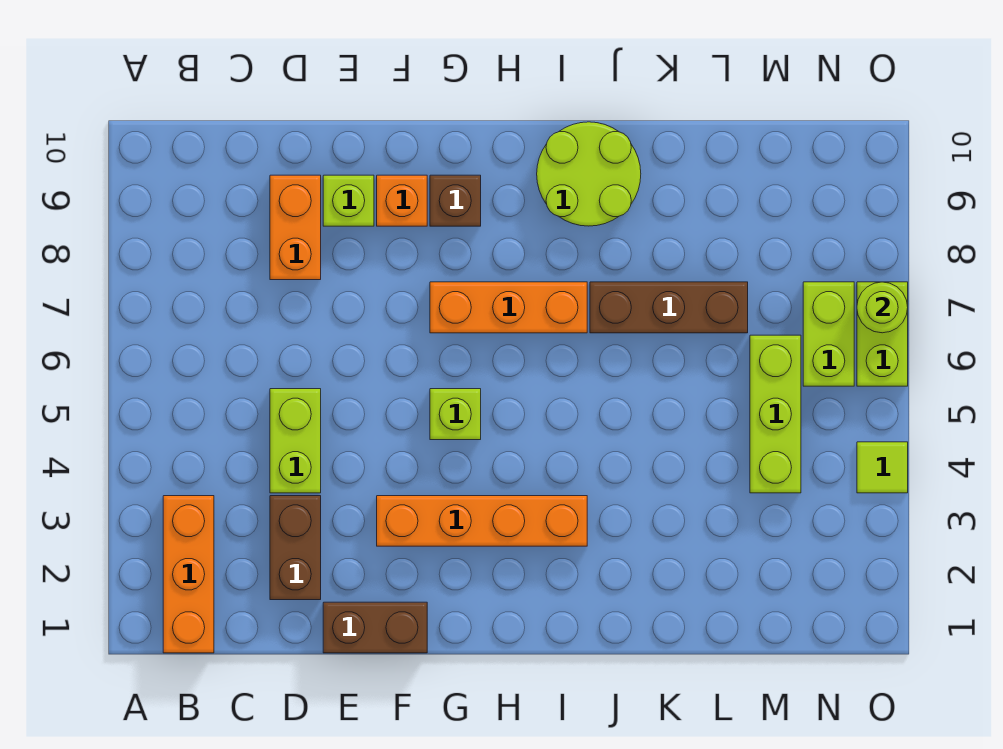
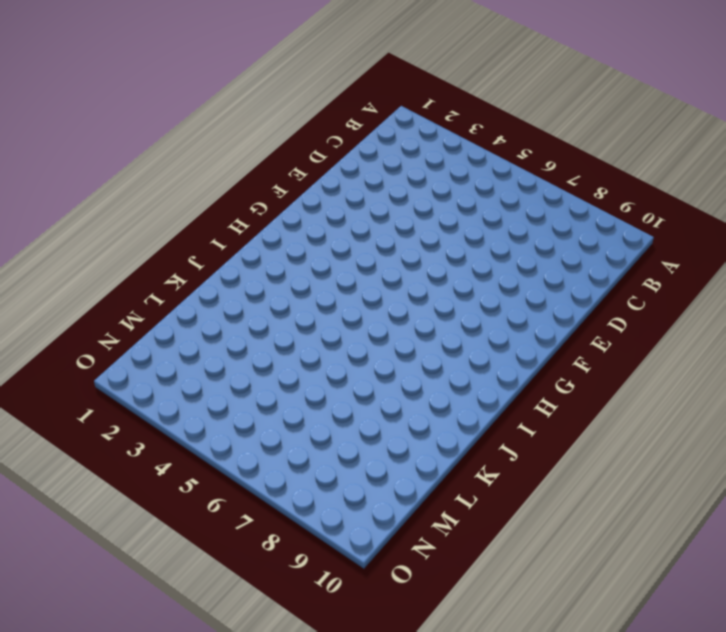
none -> orange 1x3 brick [163,496,214,653]
none -> brown 1x2 brick [270,496,321,600]
none -> lime 1x2 brick [270,389,321,493]

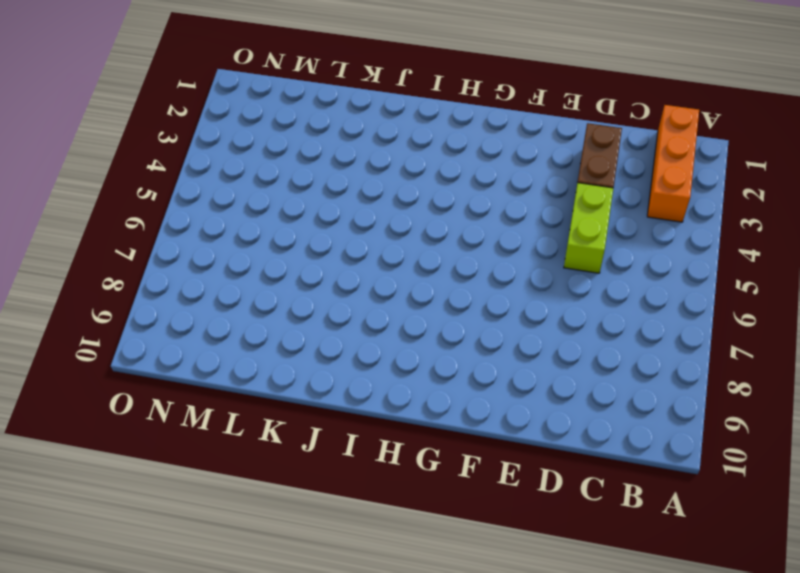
none -> orange 1x2 brick [270,175,321,280]
none -> brown 1x2 brick [323,602,427,653]
none -> lime 1x1 brick [323,175,374,226]

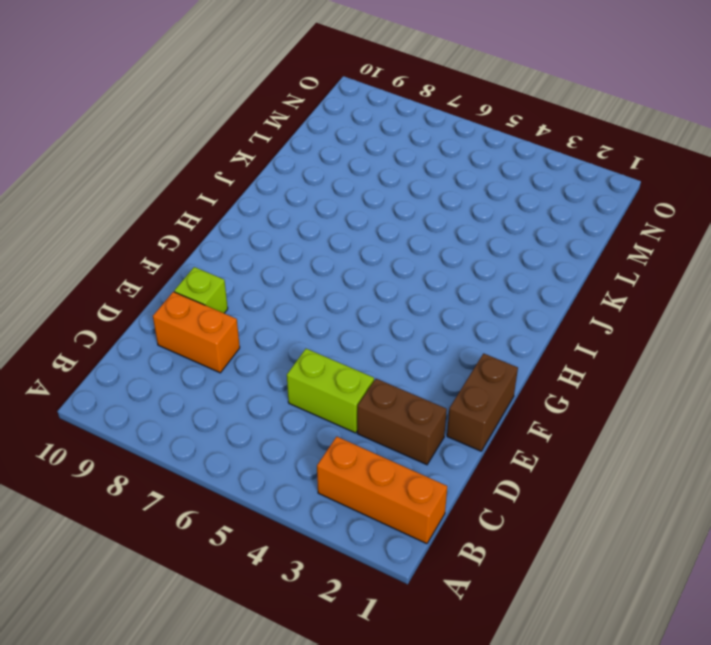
none -> orange 1x4 brick [377,496,587,546]
none -> orange 1x1 brick [377,175,427,226]
none -> lime 1x1 brick [430,389,481,440]

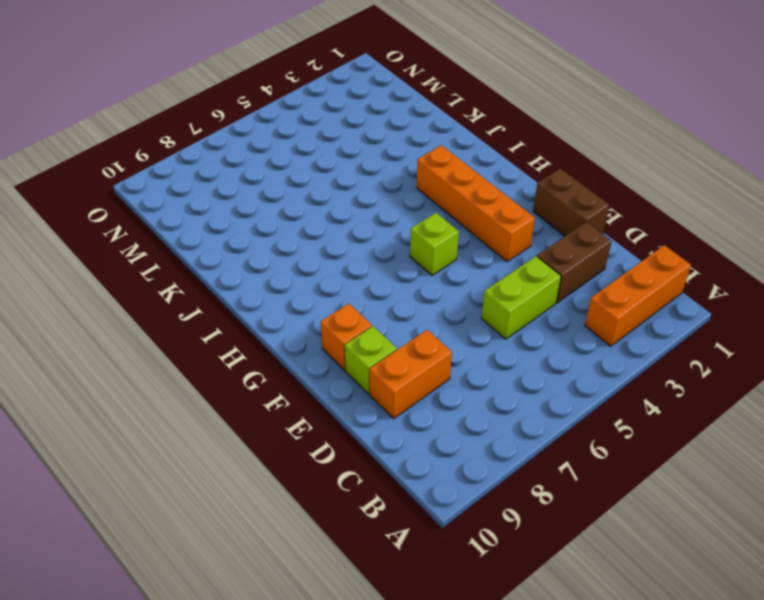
none -> orange 1x3 brick [430,282,587,333]
none -> brown 1x1 brick [430,175,481,226]
none -> lime 2x2 round brick [537,122,641,226]

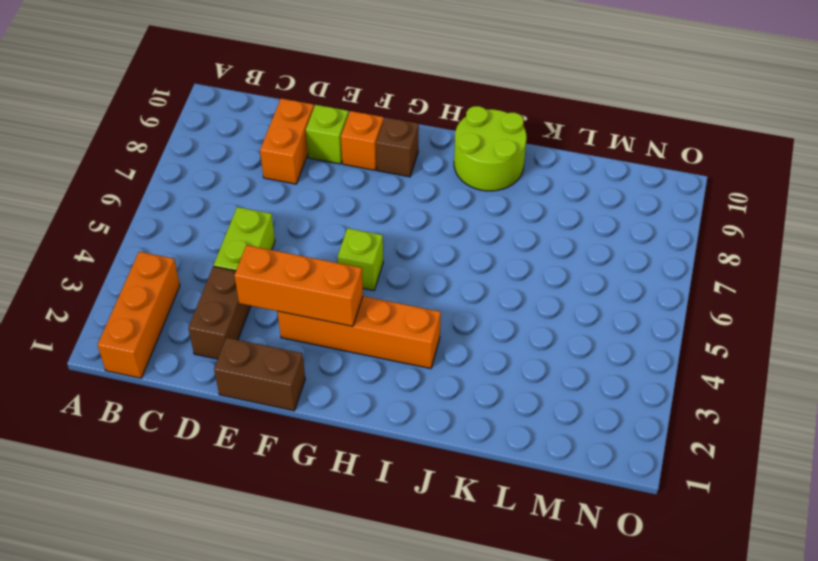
orange 1x3 brick [234,245,363,326] -> orange 1x3 brick moved to [430,282,587,333]
none -> brown 1x3 brick [590,282,748,333]
none -> lime 1x3 brick [750,335,801,493]
none -> lime 1x2 brick [803,282,854,386]

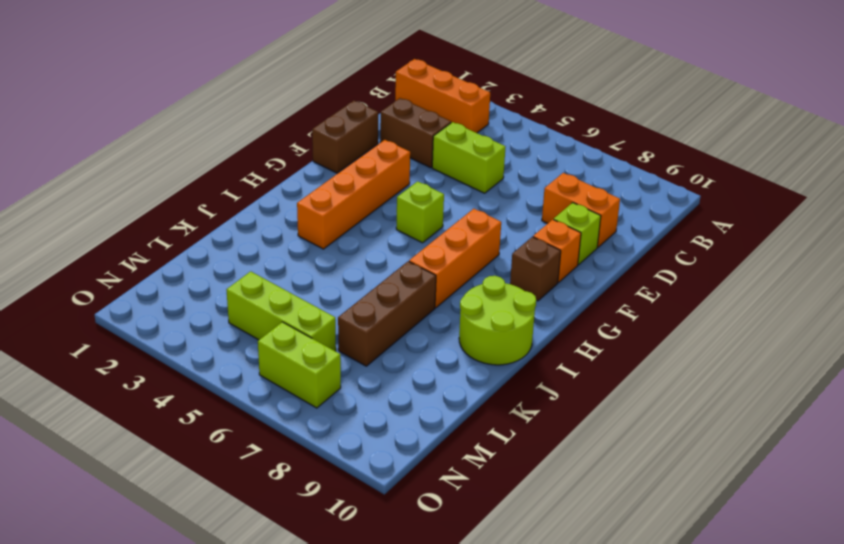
none -> lime 1x1 tile [857,442,908,493]
none -> lime 1x2 brick [857,282,908,386]
none -> lime 1x1 round brick [857,282,908,333]

